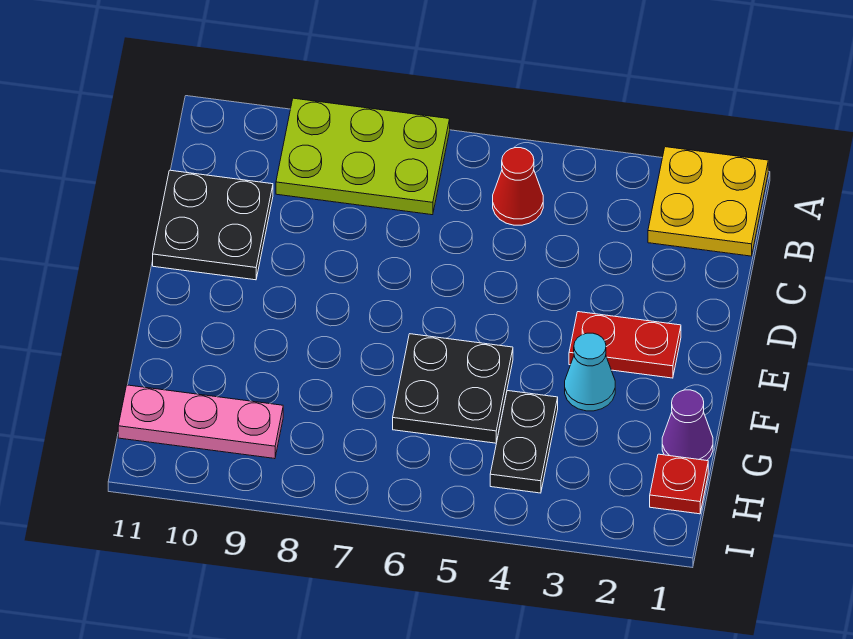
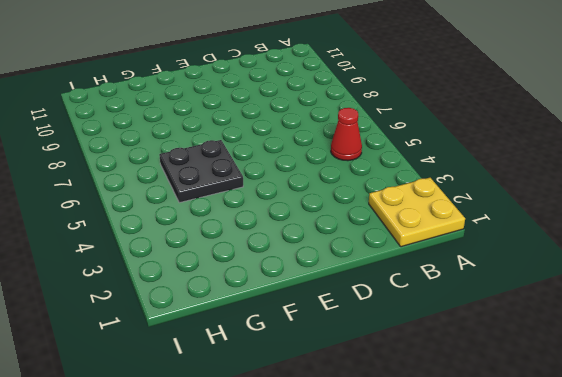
none -> lime 2x3 plate [276,98,450,215]
none -> black 2x2 plate [153,170,273,280]

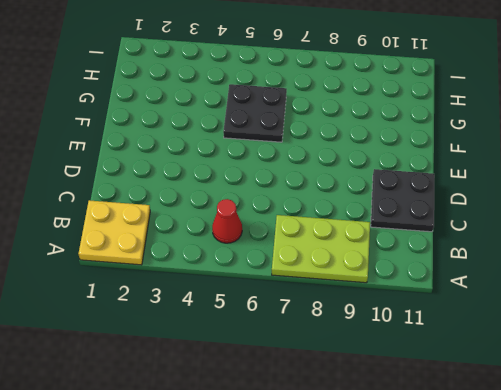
none -> red 1x2 plate [569,312,681,378]
none -> cyan 1x1 cone [565,333,615,411]

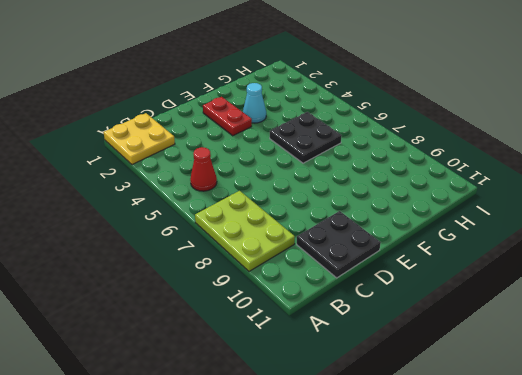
none -> purple 1x1 cone [662,390,713,461]
none -> black 1x2 plate [490,391,558,493]

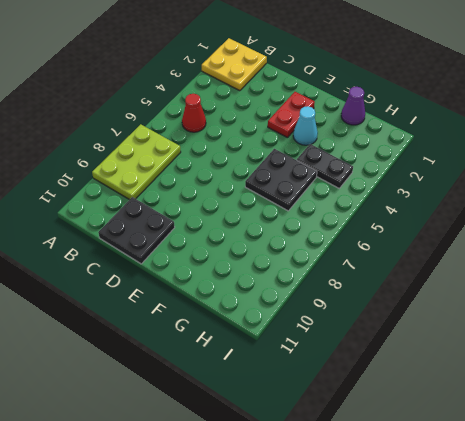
none -> red 1x1 plate [650,454,708,514]
none -> pink 1x3 plate [118,385,283,459]

